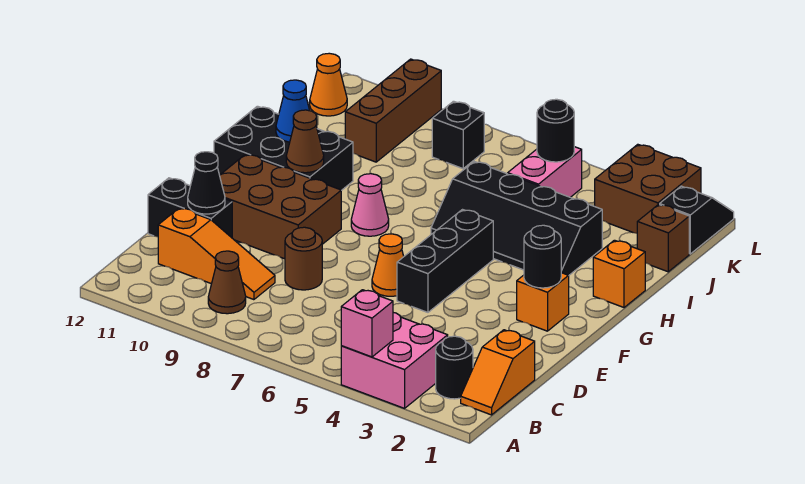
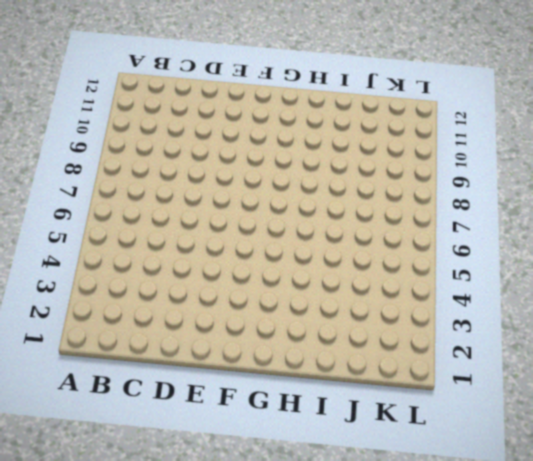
none -> pink 2x2 brick [341,313,448,408]
none -> orange 1x2 slope [461,330,535,415]
none -> black 1x1 round brick [436,336,473,399]

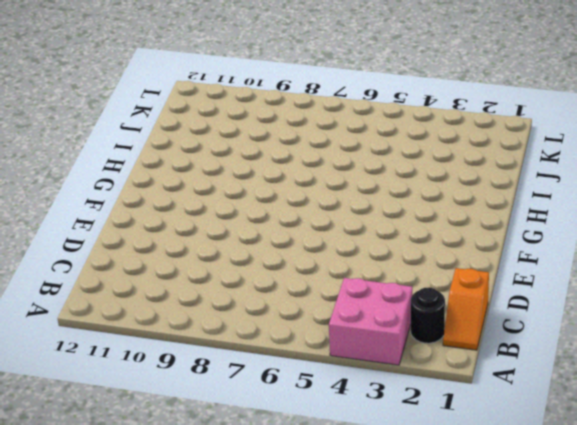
none -> brown 1x1 cone [208,251,246,314]
none -> orange 1x3 slope [158,208,275,300]
none -> brown 1x1 round brick [285,227,322,290]

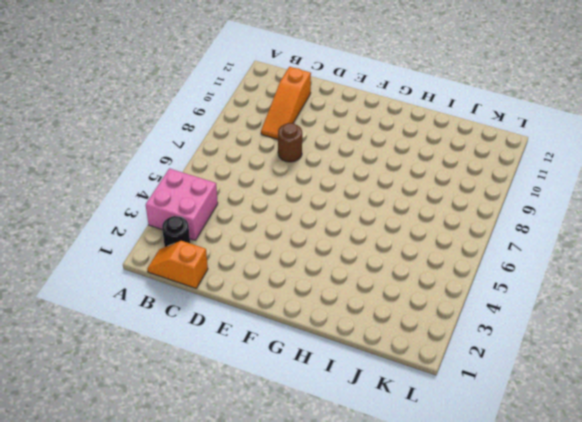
none -> brown 1x1 cone [208,251,246,314]
none -> black 1x2 brick [148,178,232,238]
none -> black 1x3 brick [397,210,493,312]

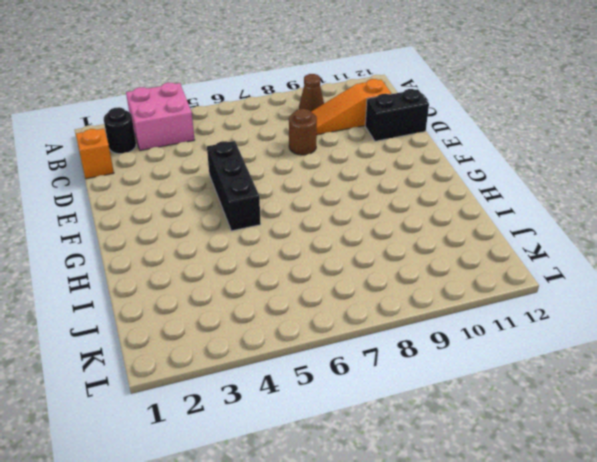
none -> orange 1x1 cone [372,234,404,296]
none -> brown 2x3 brick [220,154,341,259]
none -> orange 1x1 brick [517,273,569,331]

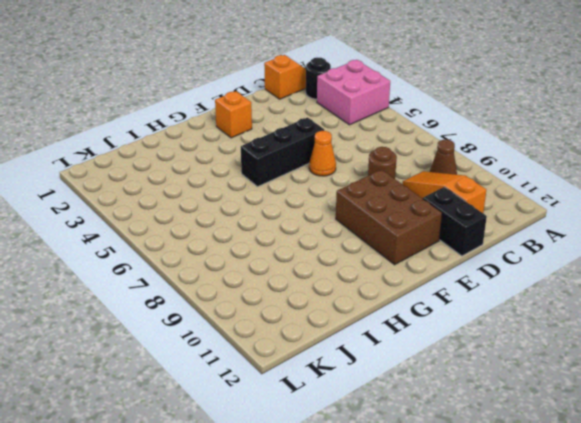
none -> pink 1x1 cone [351,174,389,236]
none -> black 2x3 brick [214,106,353,190]
none -> orange 1x1 brick [593,240,645,307]

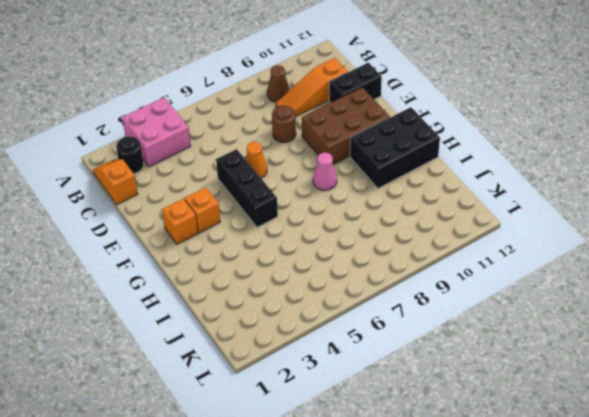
orange 1x1 brick [185,187,220,233] -> orange 1x1 brick moved to [593,240,645,307]
none -> black 2x4 slope [431,162,602,276]
none -> brown 1x1 brick [637,205,689,272]
none -> pink 1x2 brick [508,147,582,197]

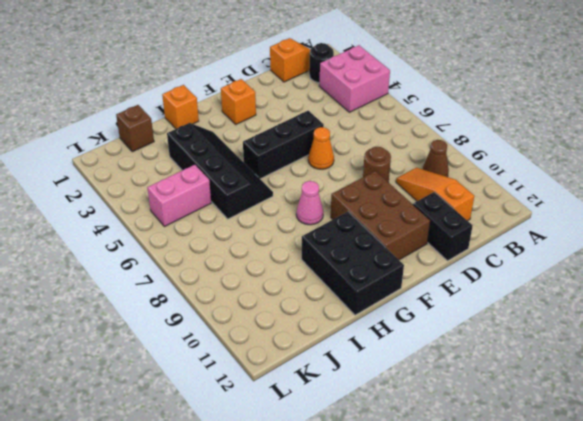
none -> brown 1x3 brick [345,59,441,162]
none -> black 1x2 slope [660,186,734,254]
none -> brown 2x2 brick [595,144,701,233]

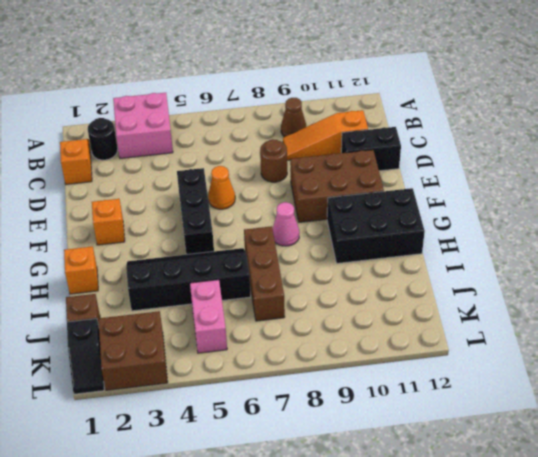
brown 1x3 brick [244,226,285,321] -> brown 1x3 brick moved to [345,59,441,162]
none -> black 1x1 brick [432,101,484,169]
none -> orange 1x1 cone [310,53,347,116]
none -> pink 1x1 brick [341,290,393,357]

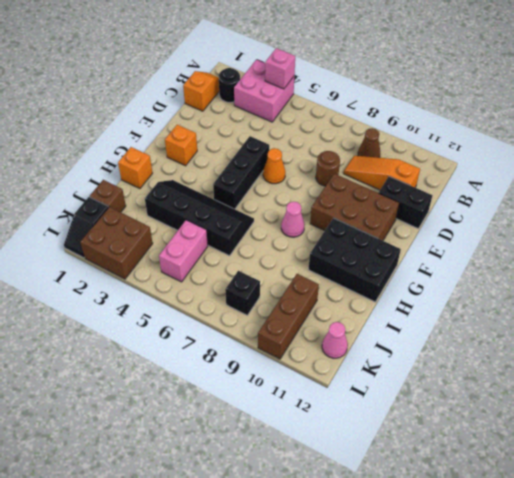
pink 1x1 cone [322,322,348,358] -> orange 1x1 cone [310,53,347,116]
none -> black 1x1 cone [188,152,225,214]
none -> black 1x1 round brick [524,225,561,288]
none -> brown 1x1 cone [286,110,324,173]

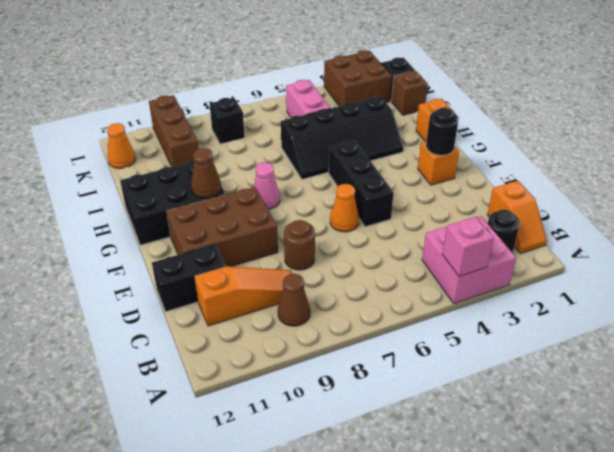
none -> black 1x1 cone [188,152,225,214]
none -> blue 1x1 cone [276,80,310,142]
none -> black 1x1 round brick [537,99,574,162]

